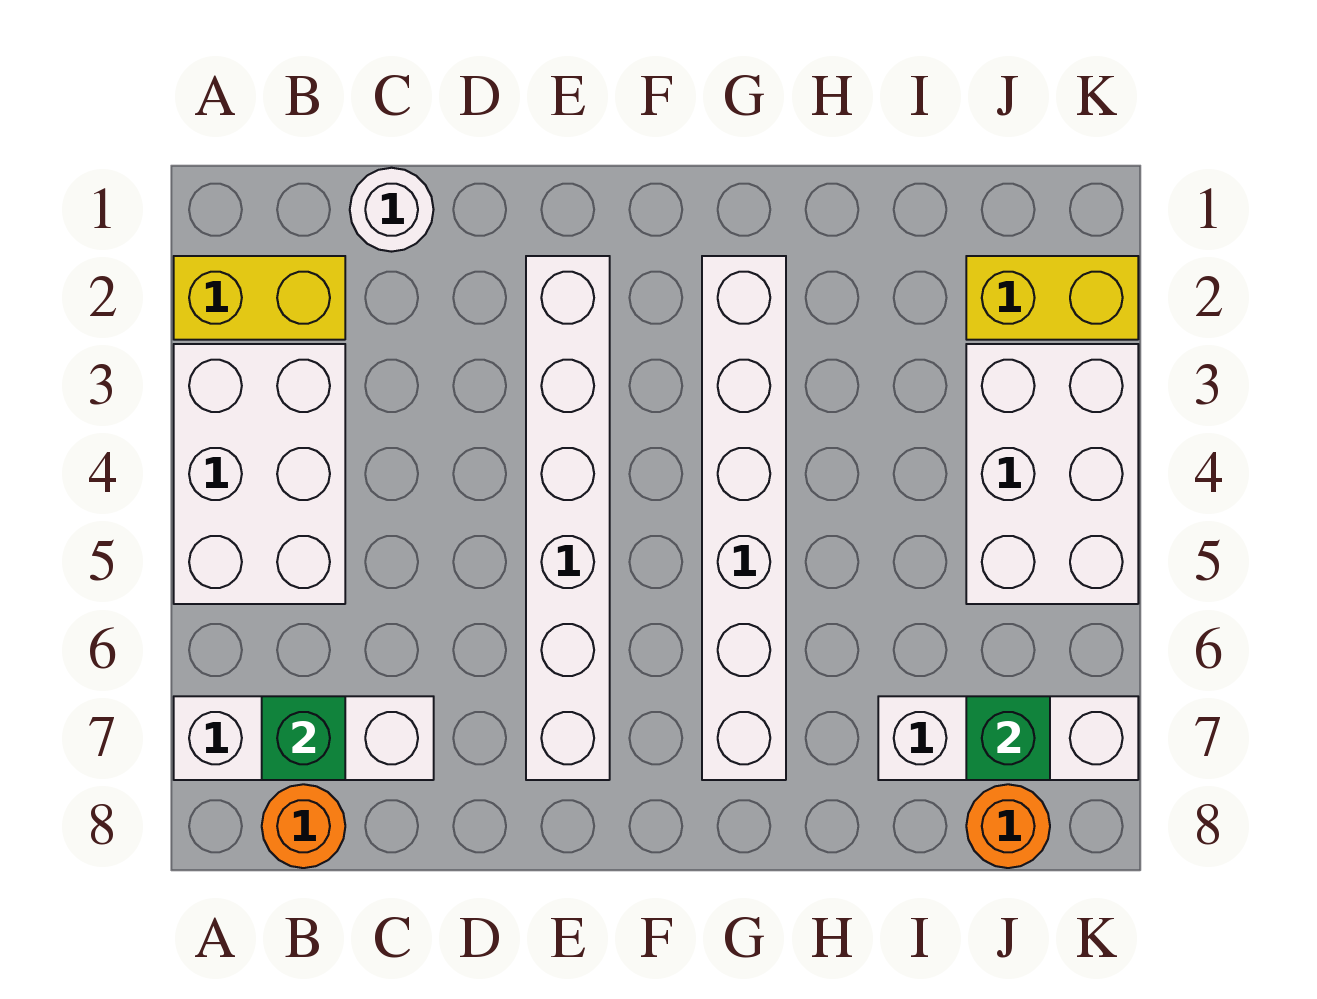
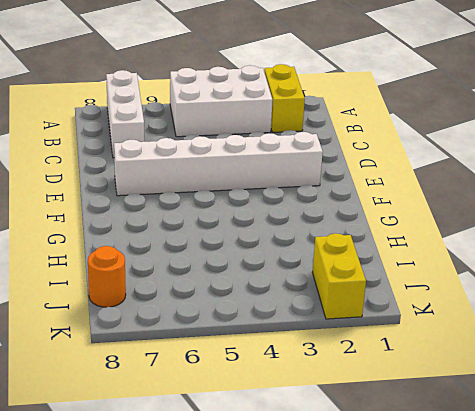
none -> orange 1x1 round brick [262,784,345,868]
none -> white 1x1 round brick [350,168,434,252]
none -> white 1x6 brick [702,256,786,780]

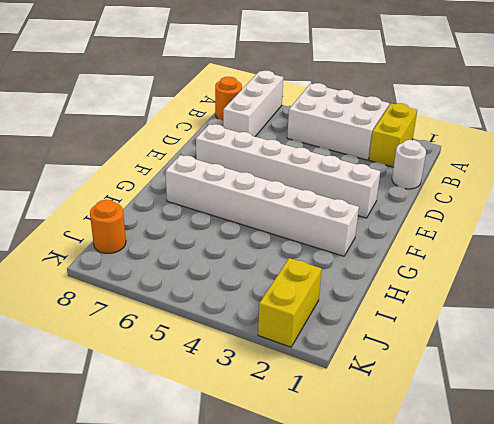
none -> white 1x3 brick [878,696,1138,780]
none -> white 2x3 brick [966,344,1138,604]
none -> green 1x1 brick [262,696,345,780]

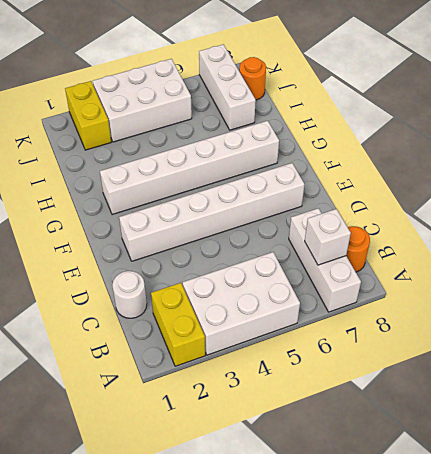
white 1x1 brick [305,209,351,265] -> green 1x1 brick [262,696,345,780]
none -> green 1x1 brick [966,696,1050,780]

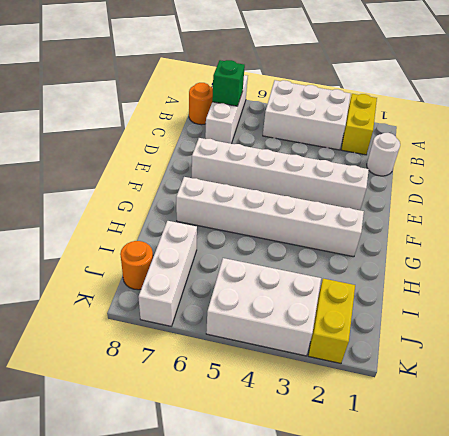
none -> green 1x1 brick [966,696,1050,780]

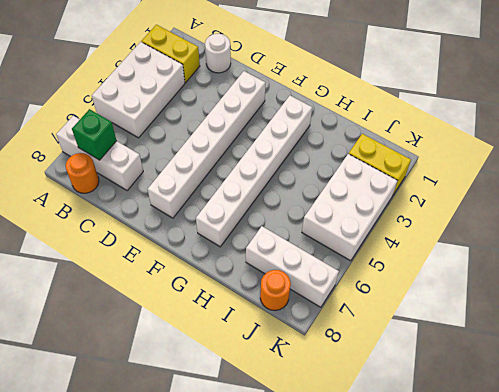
none -> green 1x1 brick [966,696,1050,780]

